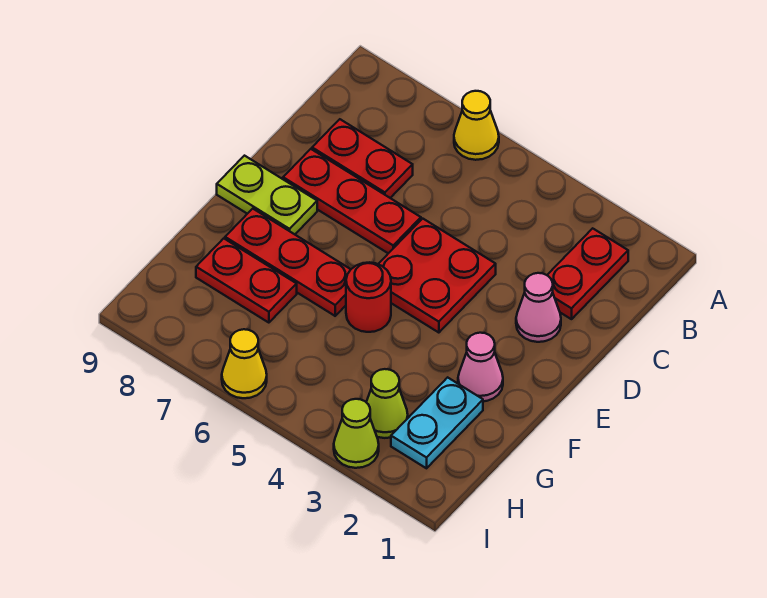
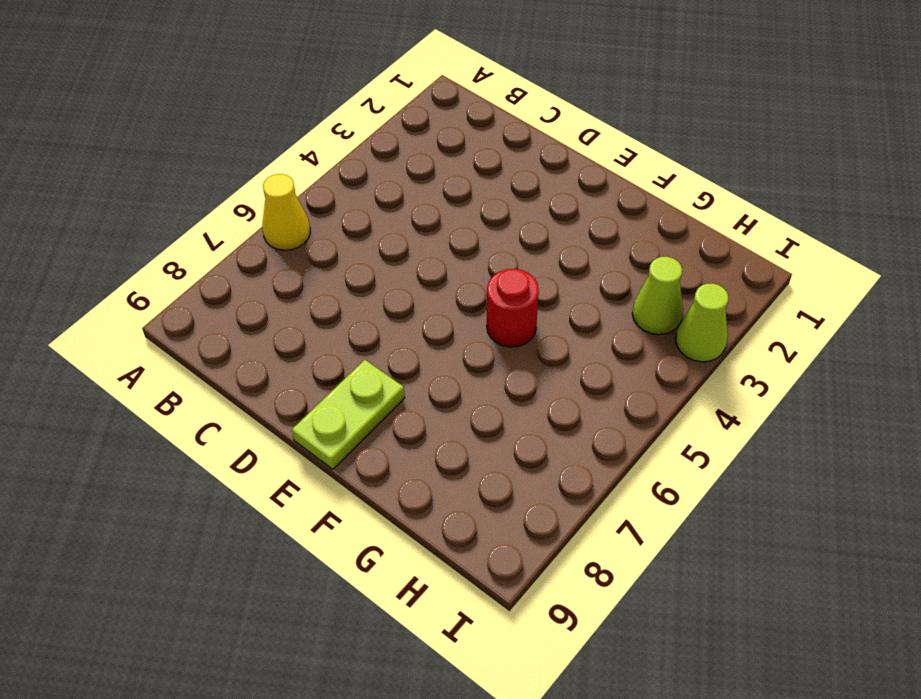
none -> red 1x2 plate [547,228,628,319]
none -> red 1x2 plate [312,119,413,198]
none -> pink 1x1 cone [516,273,561,342]

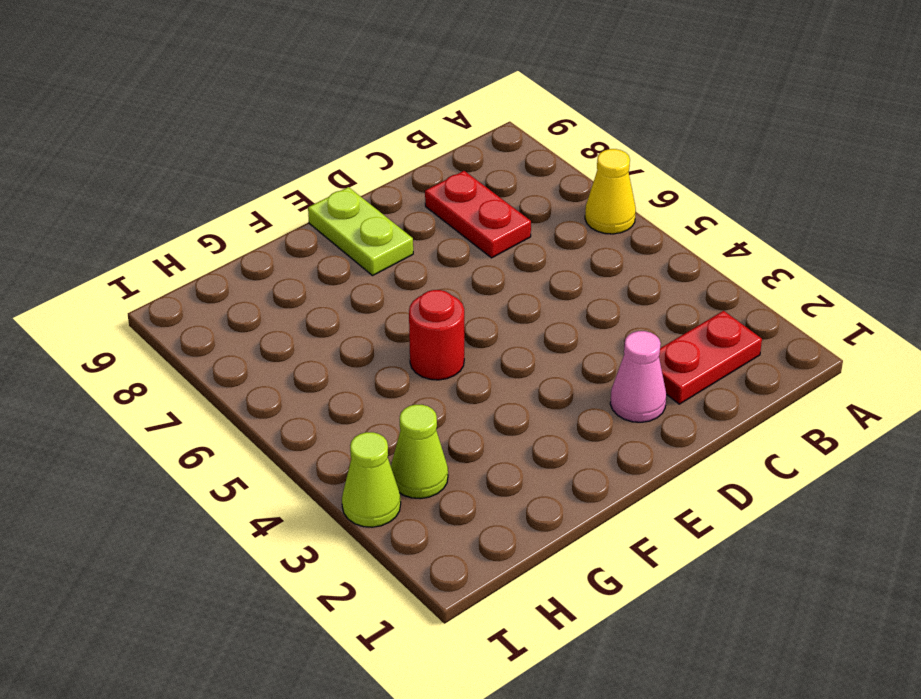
none -> red 2x2 plate [378,219,496,333]
none -> red 1x3 plate [283,149,421,253]
none -> pink 1x1 cone [458,333,503,401]

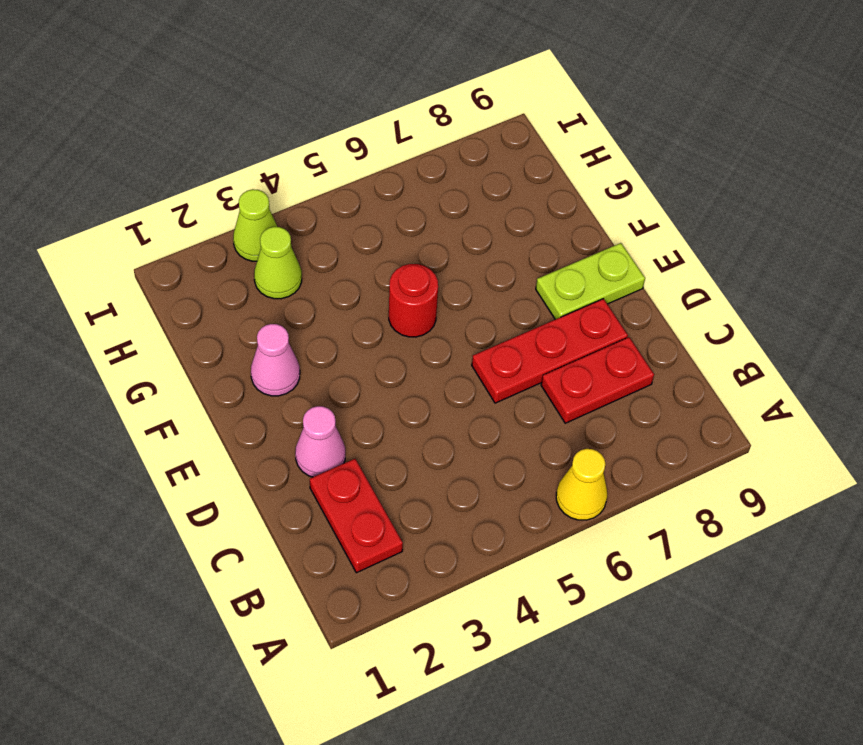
none -> red 2x2 plate [378,219,496,333]
none -> red 1x3 plate [225,209,351,316]
none -> cyan 1x2 plate [391,377,483,468]

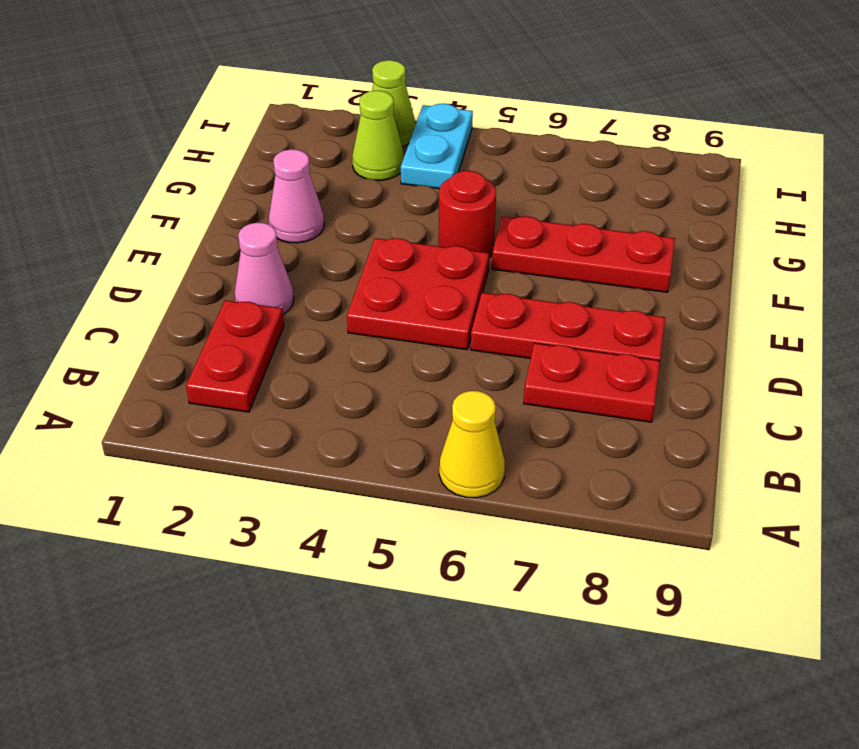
cyan 1x2 plate [401,104,473,188] -> cyan 1x2 plate moved to [391,377,483,468]
none -> lime 1x2 plate [217,156,317,234]
none -> red 1x2 plate [196,238,297,323]
none -> yellow 1x1 cone [222,329,267,398]

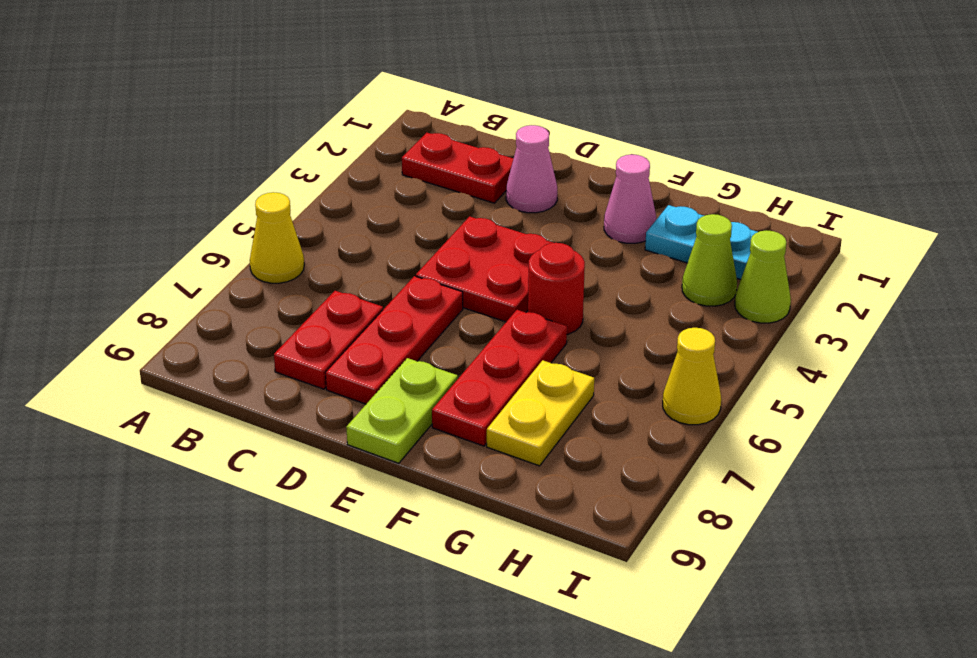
yellow 1x2 plate [487,360,594,466] -> red 1x2 plate [196,238,297,323]

